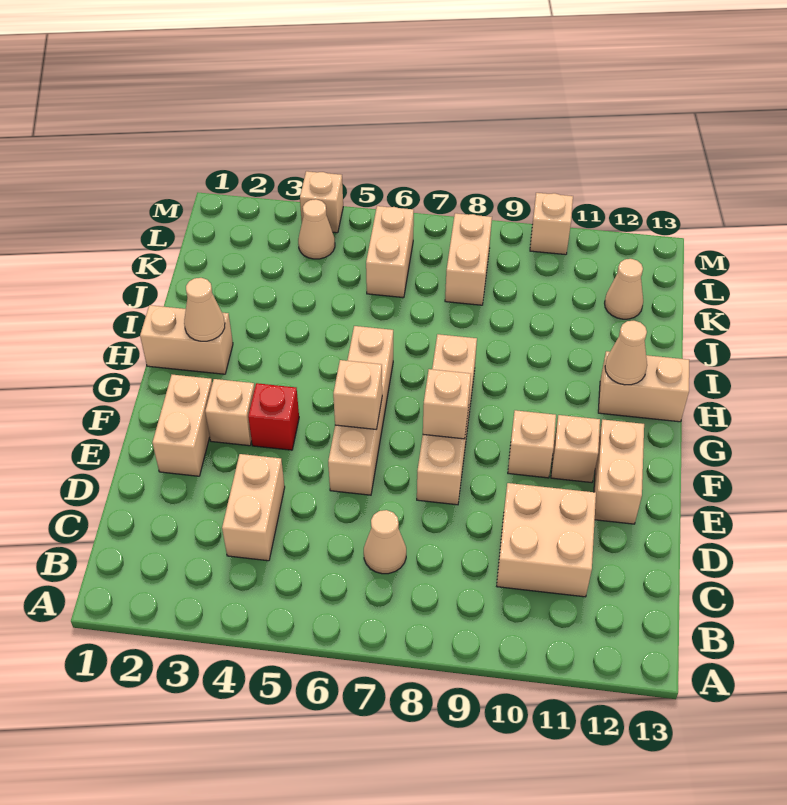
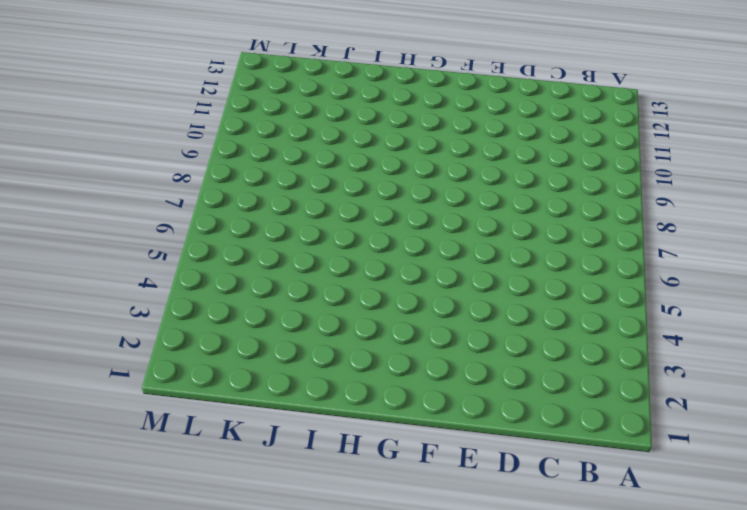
none -> tan 1x2 brick [222,454,285,561]
none -> tan 1x1 cone [364,510,406,574]
none -> tan 2x2 brick [497,483,596,597]

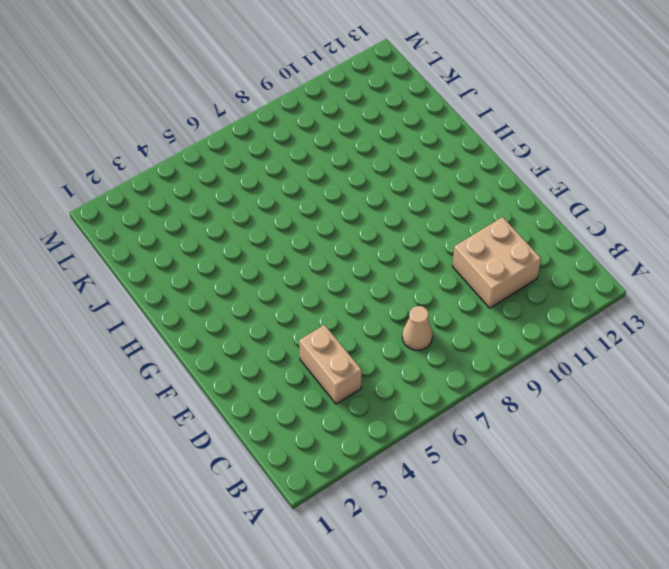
none -> tan 1x2 brick [152,375,212,476]
none -> tan 1x4 brick [328,326,393,495]
none -> tan 1x4 brick [417,334,477,505]

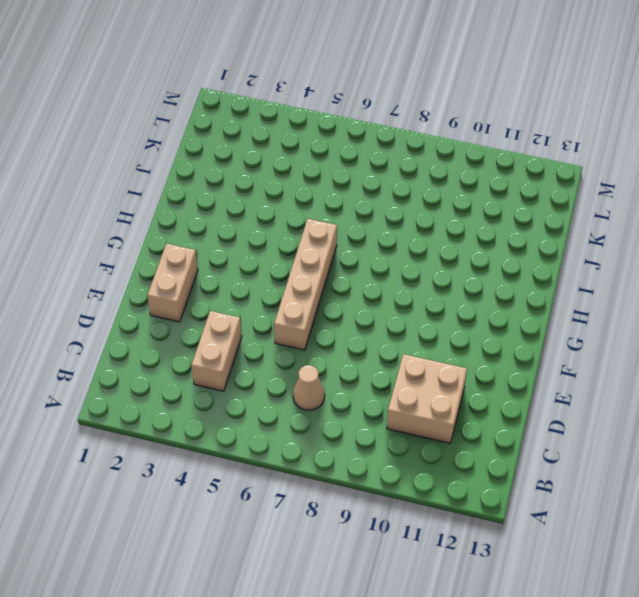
none -> tan 1x4 brick [417,334,477,505]
none -> tan 1x2 brick [594,419,644,524]
none -> tan 1x1 brick [205,379,255,446]

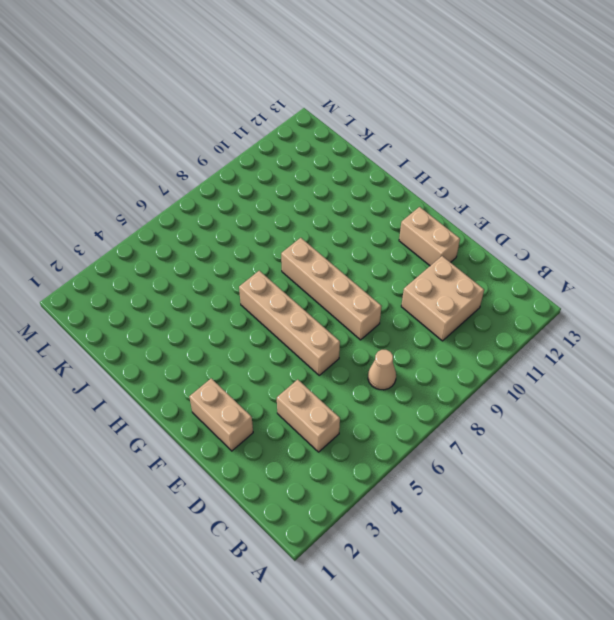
none -> tan 1x1 brick [205,379,255,446]
none -> red 1x1 brick [248,383,299,450]
none -> tan 1x1 brick [508,410,556,478]

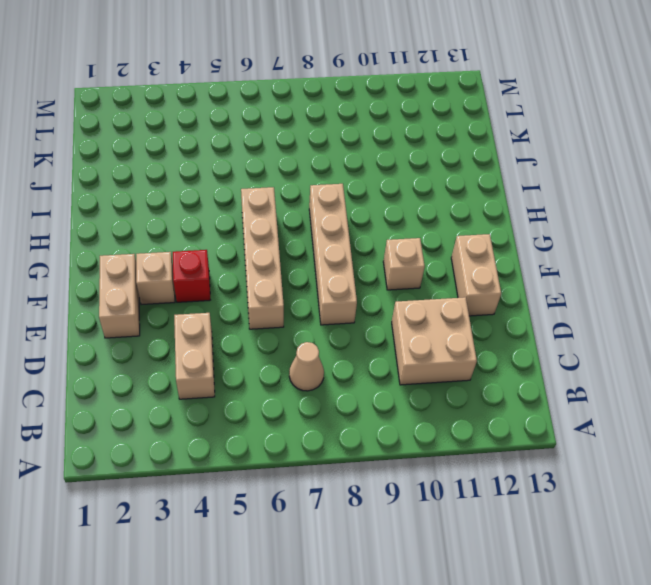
none -> tan 1x1 brick [551,415,600,483]
none -> tan 1x2 brick [140,305,233,374]
none -> tan 1x2 brick [598,351,689,422]

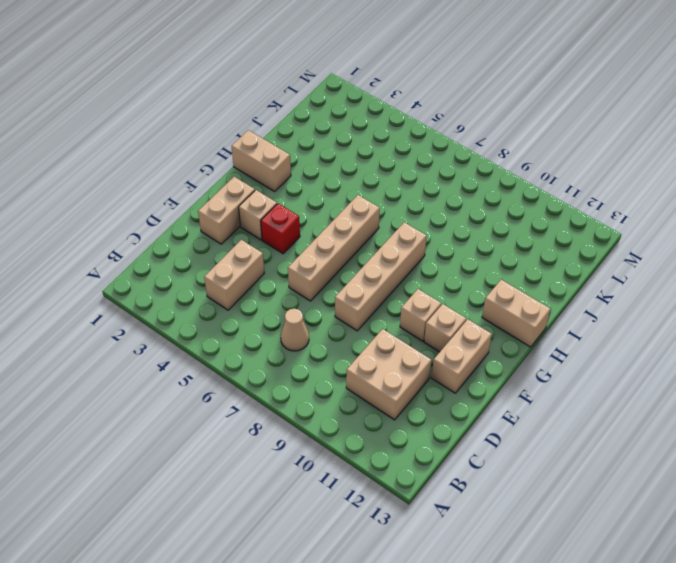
none -> tan 1x2 brick [366,206,414,298]
none -> tan 1x2 brick [445,213,492,305]
none -> tan 1x1 cone [605,259,643,319]

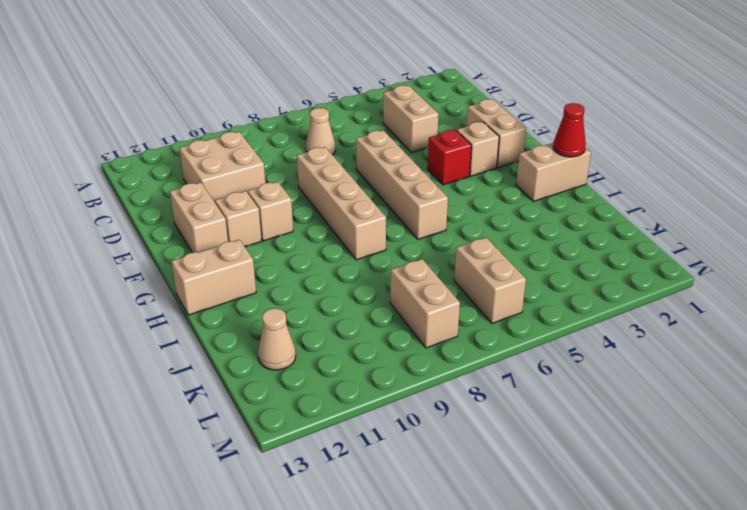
red 1x1 cone [553,103,586,157] -> none
none -> tan 1x1 cone [298,199,335,259]
none -> tan 1x1 brick [300,171,343,233]
none -> tan 1x1 brick [530,193,573,255]

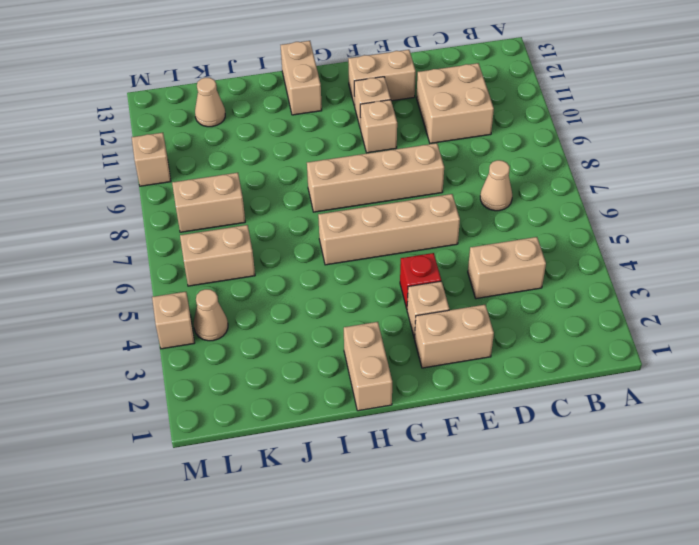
none -> tan 1x1 brick [333,360,382,430]
none -> tan 1x1 brick [423,369,471,439]
none -> tan 1x1 cone [184,278,225,341]

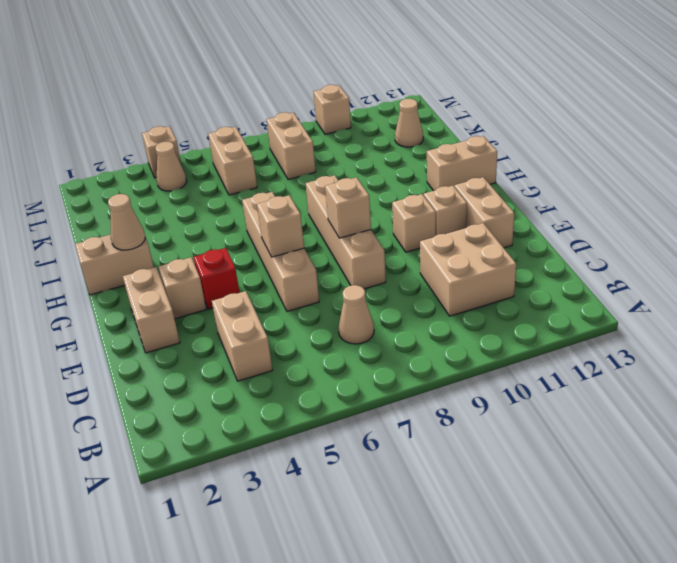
none -> tan 1x1 cone [605,321,647,385]

